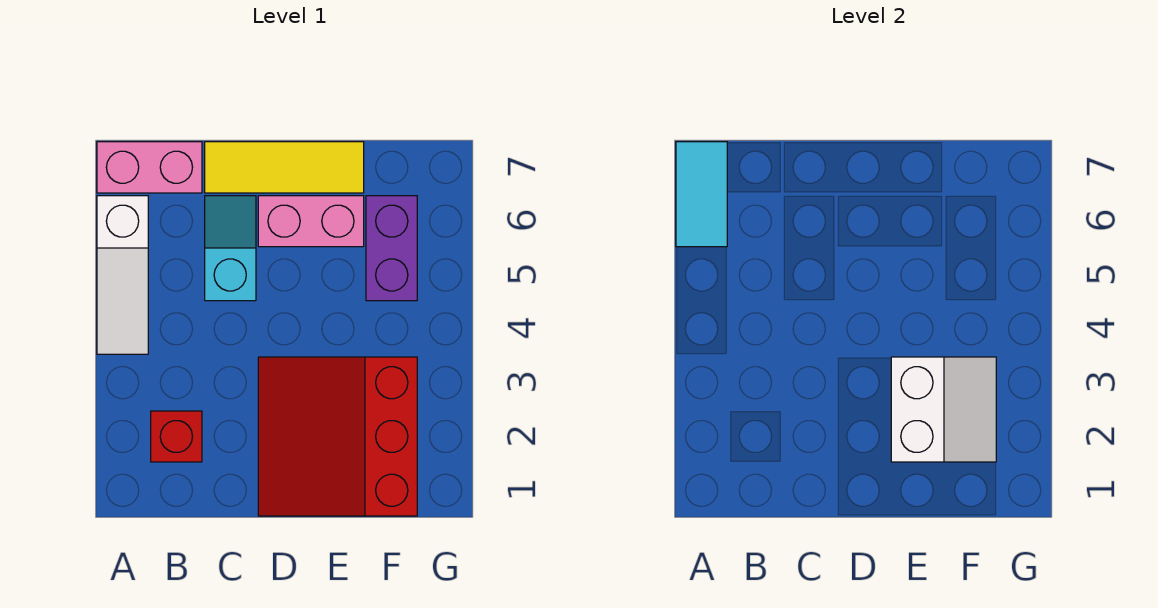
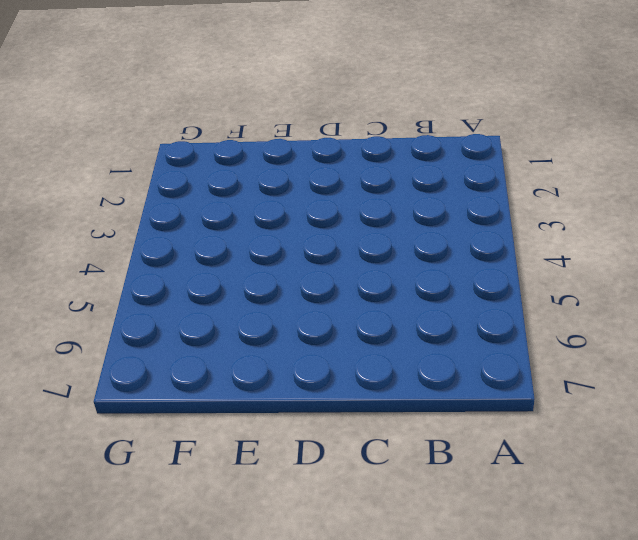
none -> white 1x3 slope [97,196,148,354]
none -> pink 1x2 brick [97,142,202,193]

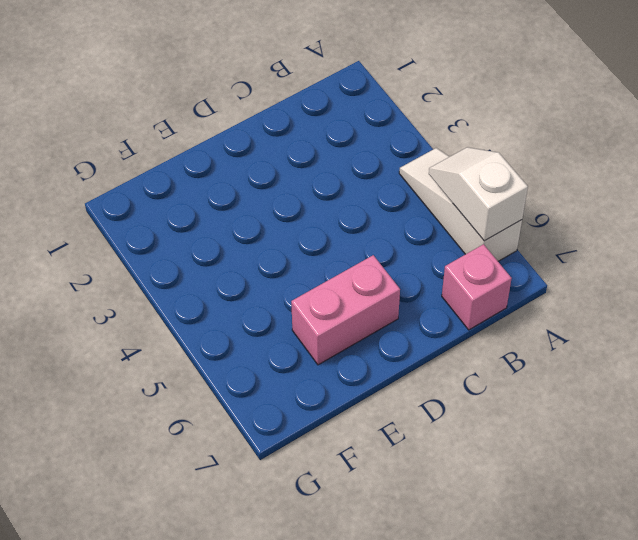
white 1x2 slope [429,147,528,241] -> cyan 1x2 tile [676,142,727,247]
pink 1x1 brick [442,244,512,330] -> pink 1x2 brick [97,142,202,193]
none -> red 1x1 brick [151,411,202,462]
none -> cyan 1x2 slope [205,196,256,301]

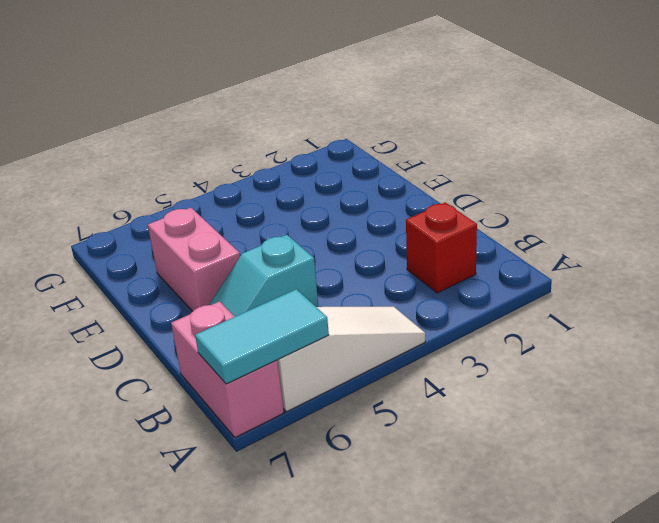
none -> yellow 1x3 tile [205,142,364,193]
none -> red 3x3 slope [258,357,417,516]

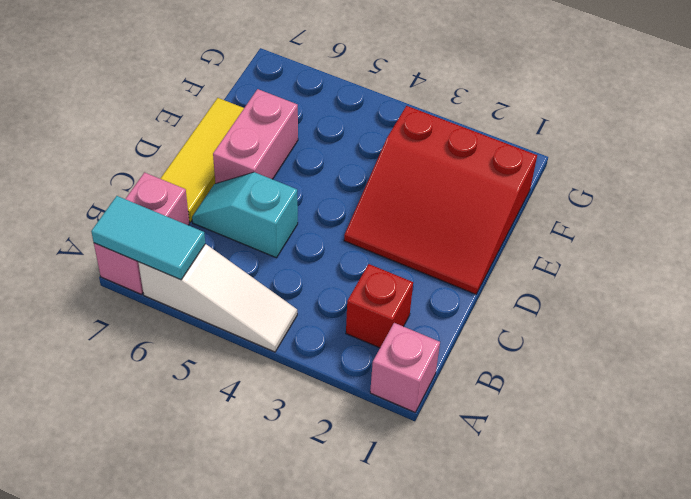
pink 1x1 brick [370,323,440,412] -> none
none -> purple 1x2 brick [366,196,417,301]
none -> white 2x2 slope [891,357,996,462]

